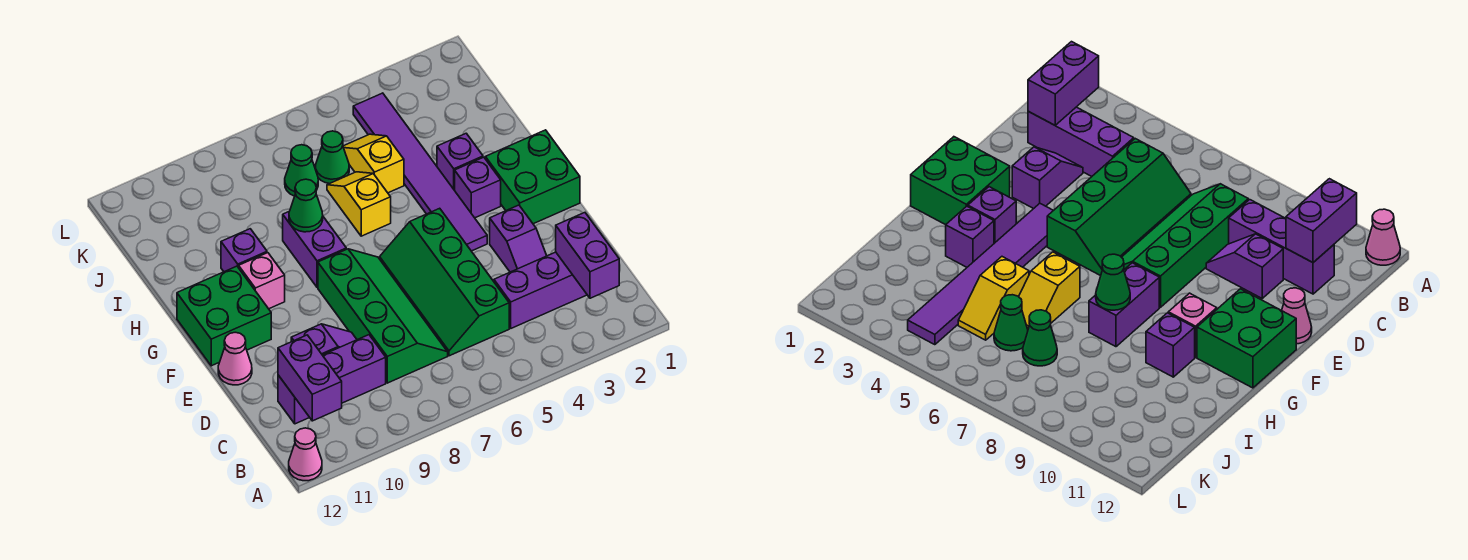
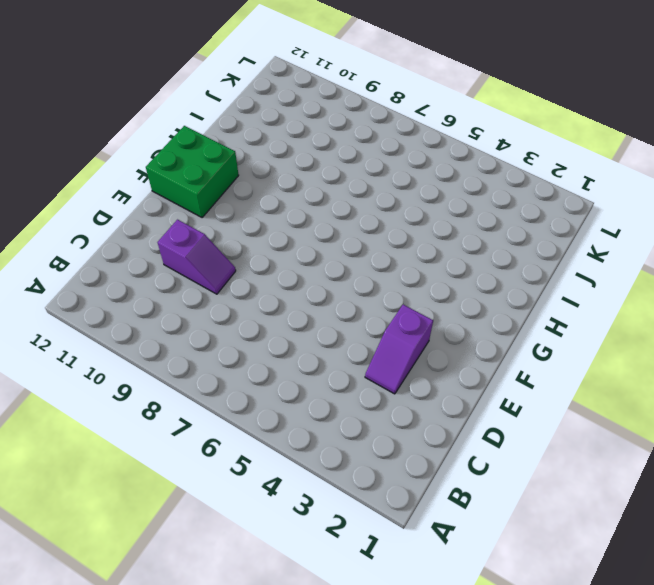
none -> pink 1x1 cone [289,428,322,481]
none -> purple 1x3 brick [494,252,587,328]
none -> green 2x4 slope [380,208,509,356]

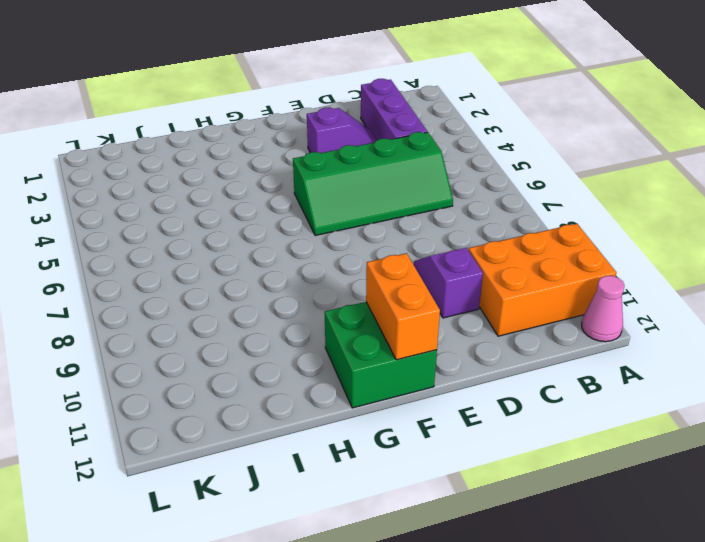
orange 2x3 brick [469,224,616,336] -> purple 1x3 brick [278,335,386,424]
orange 1x2 brick [366,253,440,360] -> none
none -> green 2x4 slope [318,249,448,383]
none -> pink 1x1 cone [218,332,252,385]
none -> green 2x2 brick [485,130,580,224]

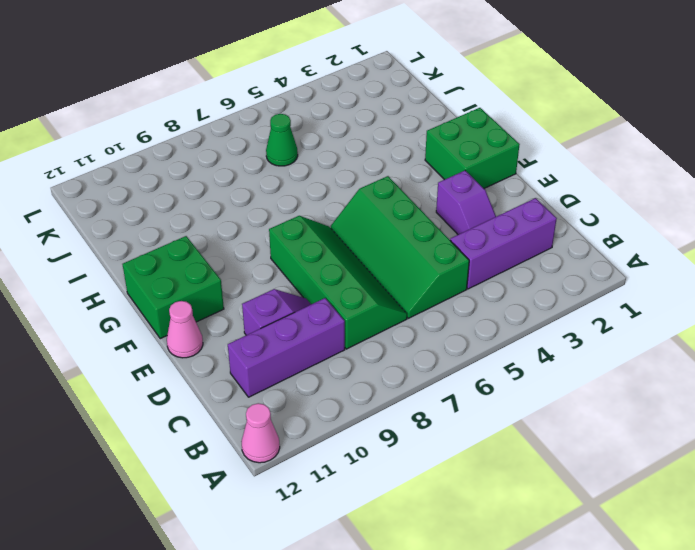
none -> purple 1x6 tile [353,93,487,251]
none -> purple 1x1 brick [455,157,501,218]
none -> purple 1x2 brick [283,212,346,287]

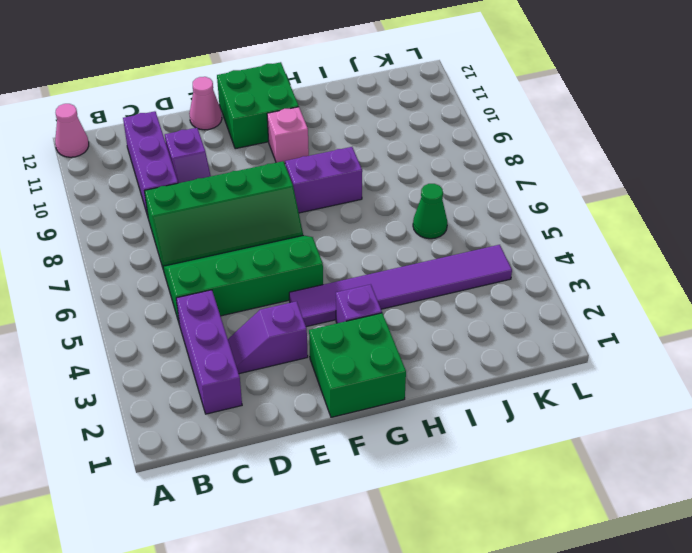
none -> purple 1x1 brick [437,133,483,190]
none -> yellow 1x2 slope [327,172,391,236]
none -> purple 1x1 brick [221,229,267,272]

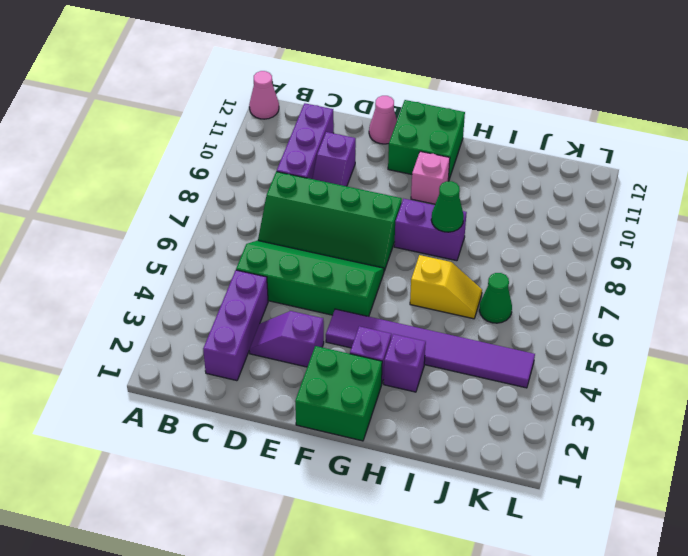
none -> purple 1x1 brick [221,229,267,272]
none -> yellow 1x2 slope [343,134,404,193]
none -> green 1x1 cone [285,145,318,196]

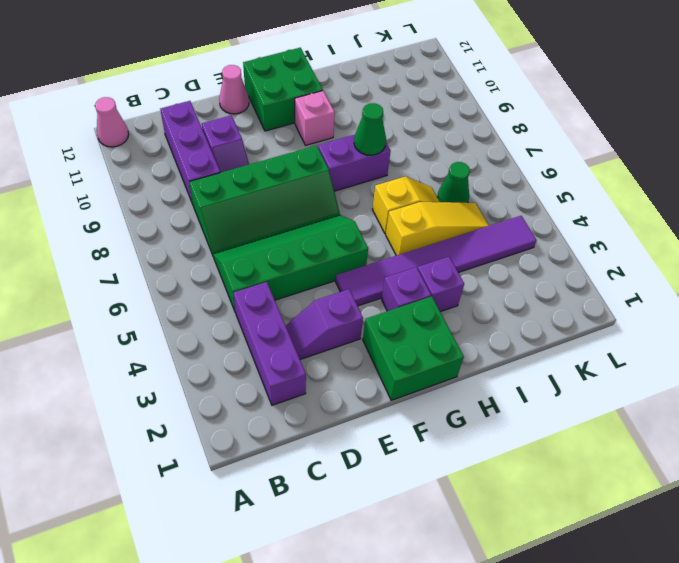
yellow 1x3 slope [386,202,489,256] -> yellow 1x2 slope [343,134,404,193]
none -> purple 1x1 brick [221,229,267,272]
none -> green 1x1 cone [285,145,318,196]
none -> purple 1x2 brick [556,213,619,298]

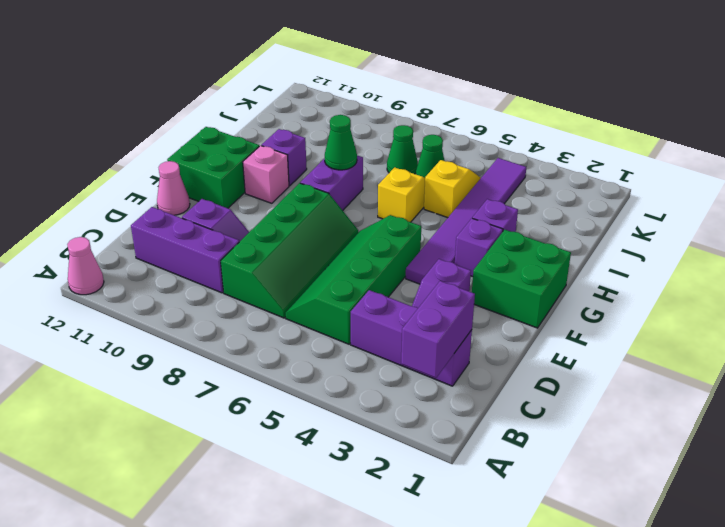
none -> purple 1x2 brick [278,335,342,421]

